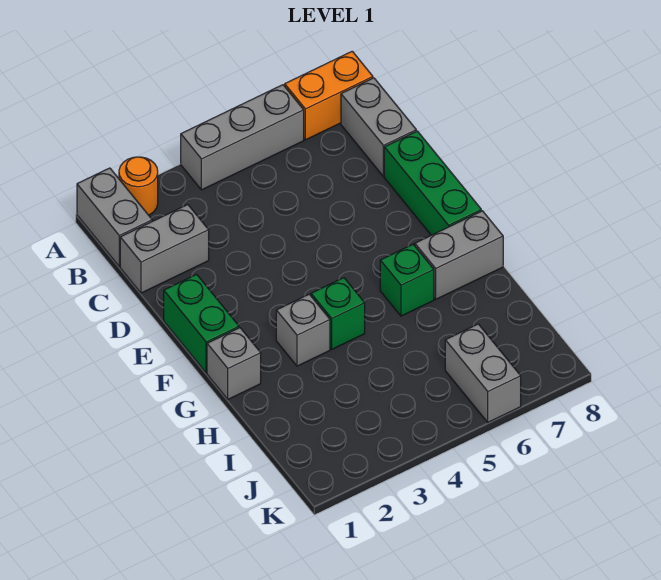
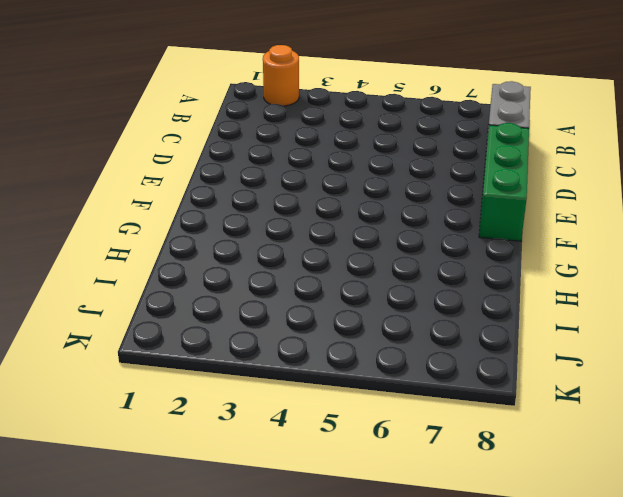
none -> grey 1x2 brick [77,168,152,266]
none -> grey 1x3 brick [181,85,304,190]
none -> orange 1x2 brick [285,51,373,140]

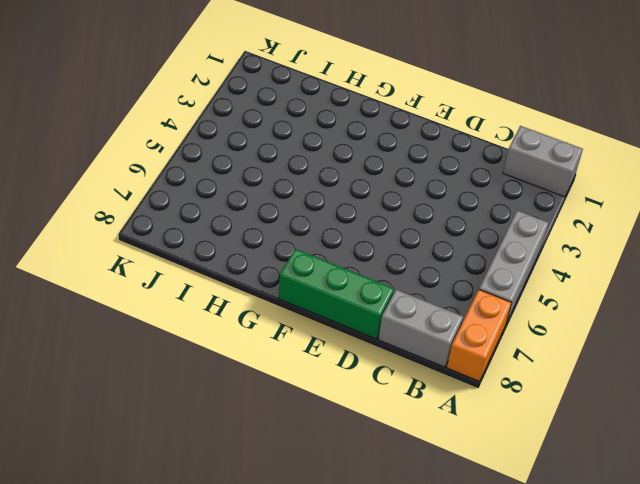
none -> orange 1x1 round brick [119,157,158,215]
none -> grey 1x2 brick [120,205,209,293]
none -> green 1x2 brick [164,274,239,373]

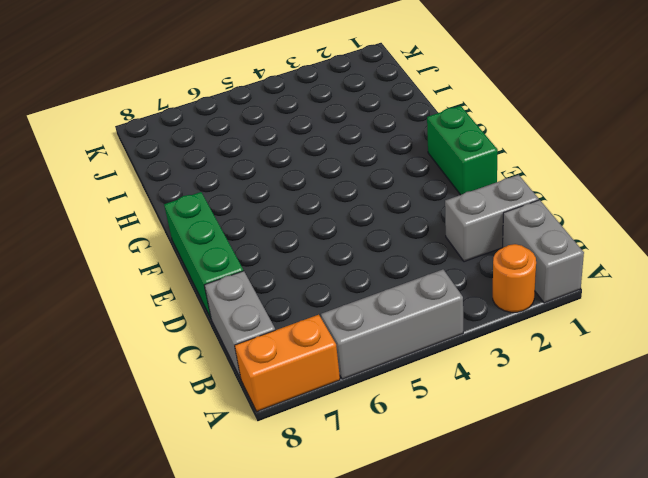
none -> grey 1x1 brick [207,328,261,399]
none -> grey 1x1 brick [276,294,330,366]
none -> green 1x1 brick [311,278,365,349]

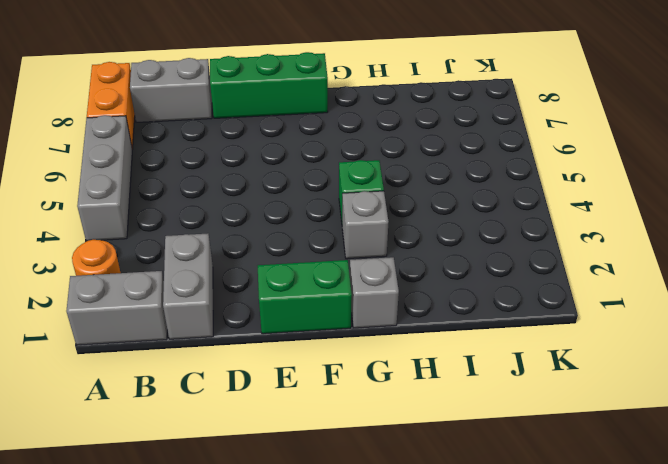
none -> green 1x1 brick [380,244,434,316]
none -> grey 1x2 brick [415,211,503,299]
none -> grey 1x2 brick [445,324,521,422]

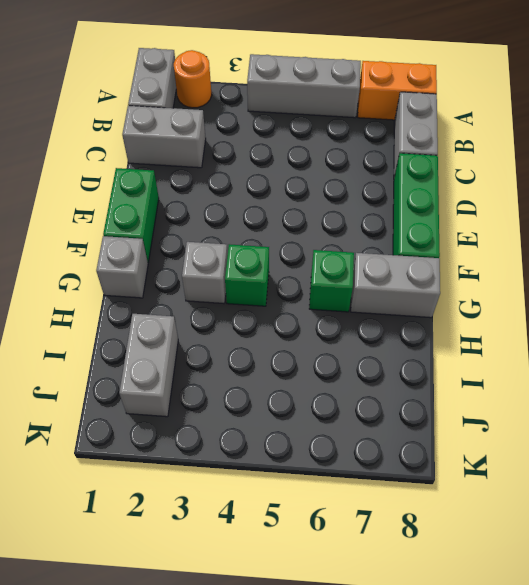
grey 1x2 brick [119,314,178,417] -> grey 1x2 brick moved to [445,324,521,422]

